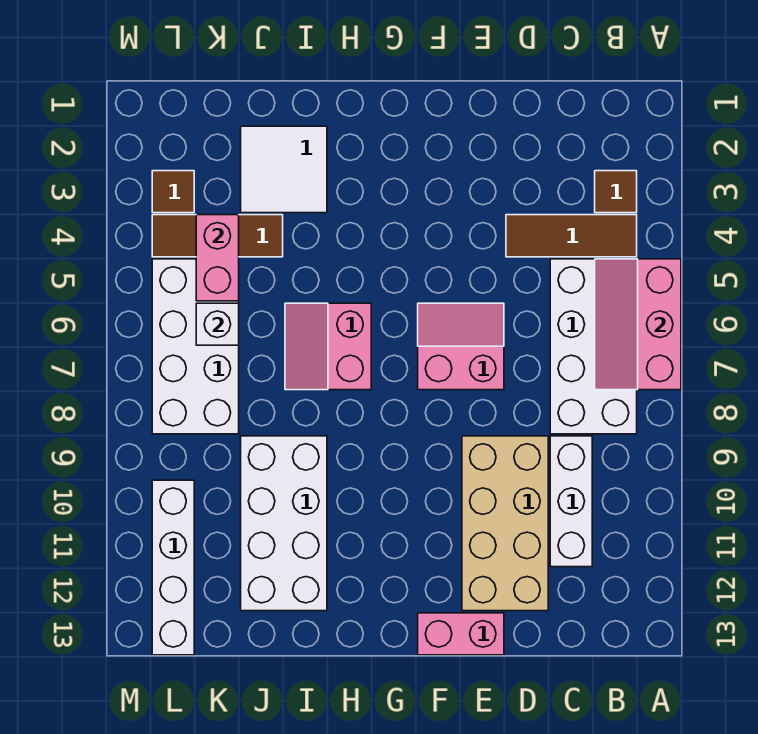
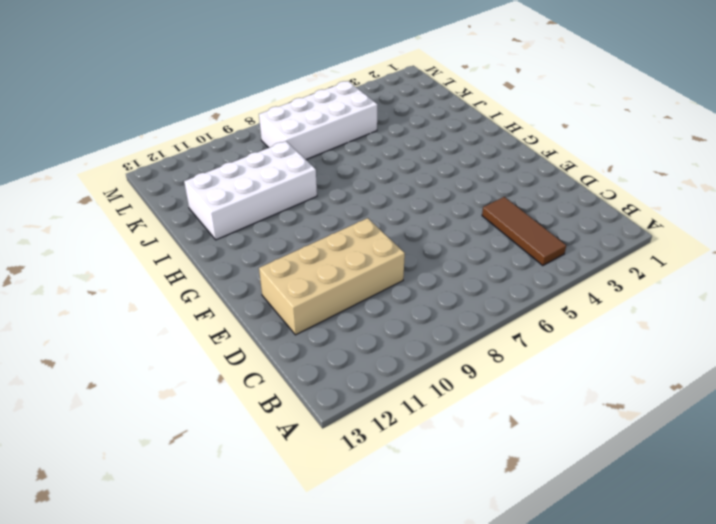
none -> brown 1x1 tile [595,171,637,213]
none -> white 2x4 brick [550,259,637,434]
none -> white 1x3 brick [550,436,592,567]

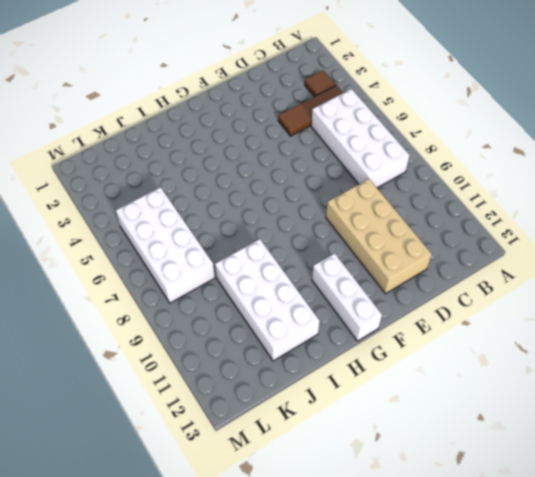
white 1x3 brick [312,253,382,341] -> white 1x3 brick moved to [550,436,592,567]
none -> pink 2x2 slope [418,303,504,390]
none -> pink 1x2 brick [418,613,504,655]
none -> pink 2x2 slope [285,303,371,390]

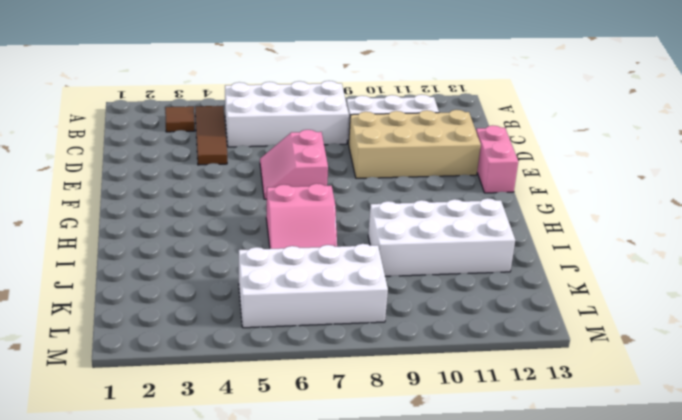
none -> white 2x2 tile [241,126,327,213]
none -> brown 1x3 tile [152,215,283,257]
none -> brown 1x1 tile [152,171,194,213]

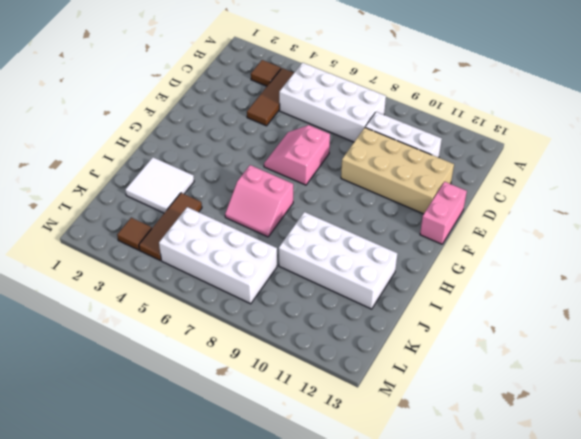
none -> white 1x4 brick [152,480,194,655]
none -> pink 2x3 slope [595,259,681,390]
none -> pink 1x2 brick [196,215,239,301]

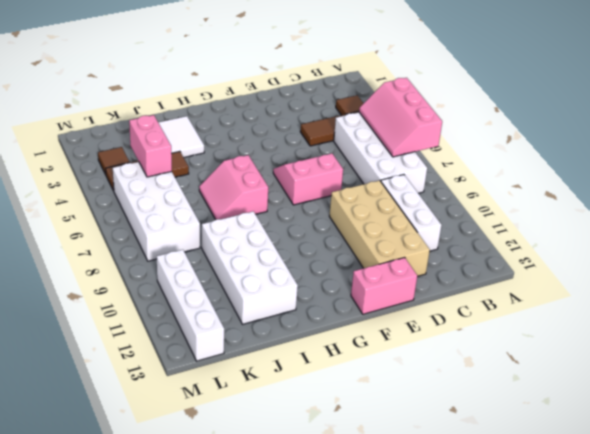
none -> white 1x1 brick [196,303,239,345]

